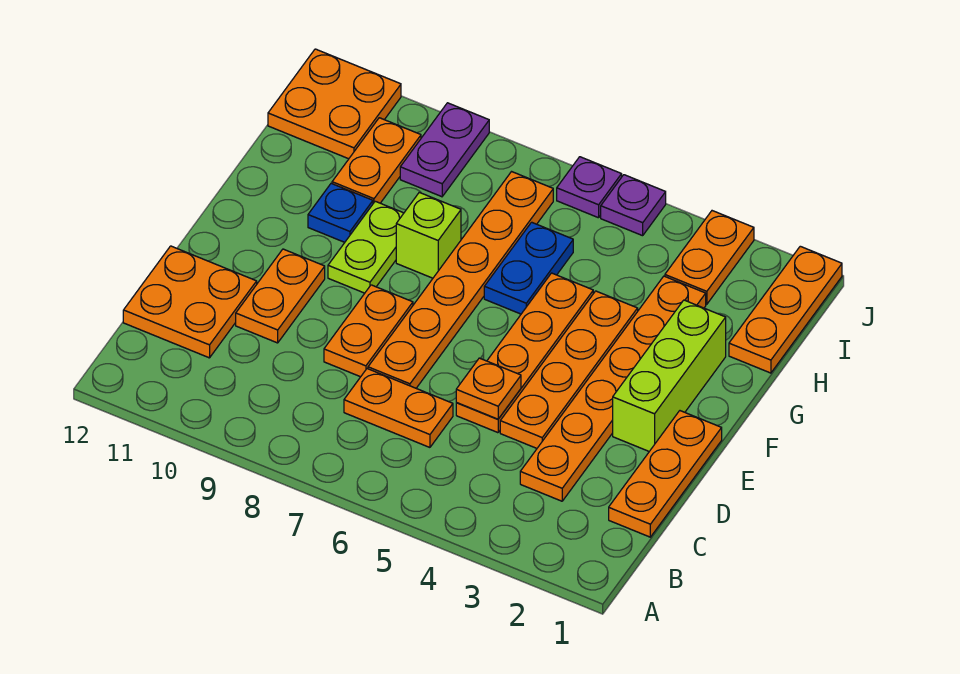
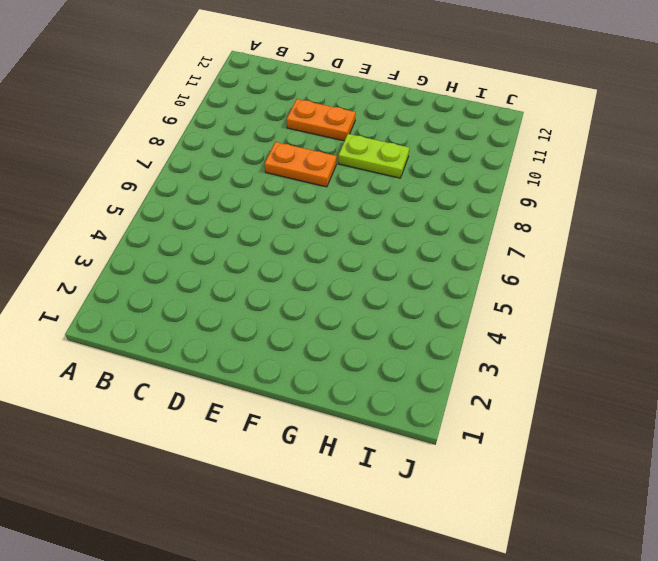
none -> orange 1x3 plate [609,411,722,537]
none -> orange 1x6 plate [520,276,706,501]
none -> orange 1x2 plate [344,369,453,447]

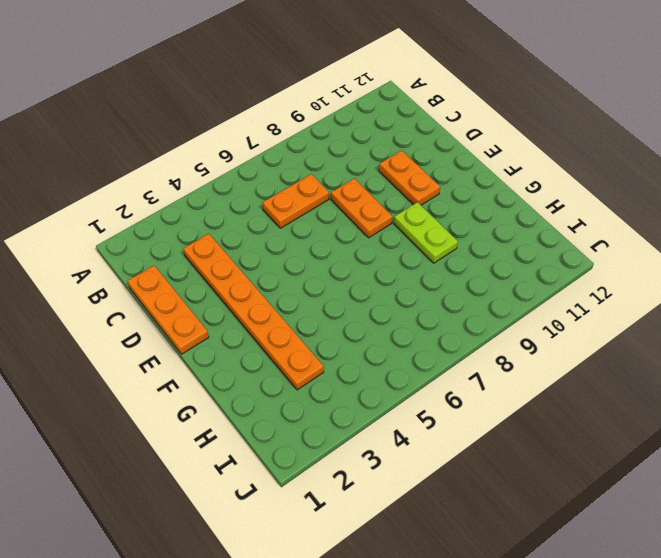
none -> orange 2x2 plate [123,246,257,358]
none -> orange 1x4 plate [500,291,638,448]
none -> orange 1x4 plate [456,273,593,433]

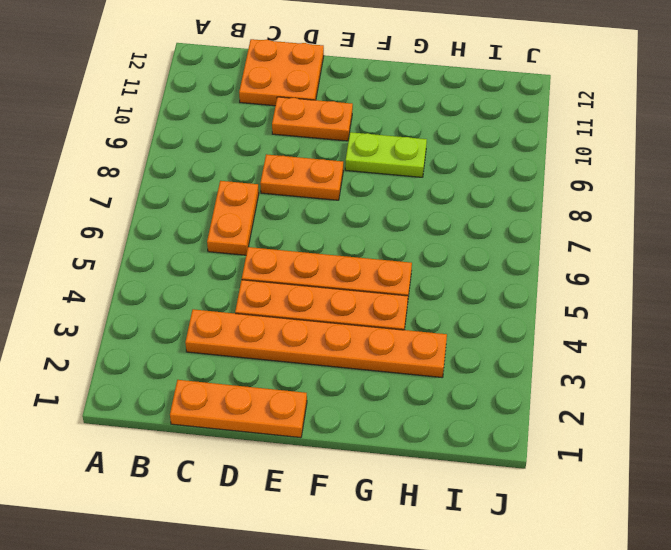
none -> orange 1x6 plate [368,172,553,388]
none -> lime 1x3 brick [613,300,726,451]
none -> blue 1x2 plate [484,222,573,314]

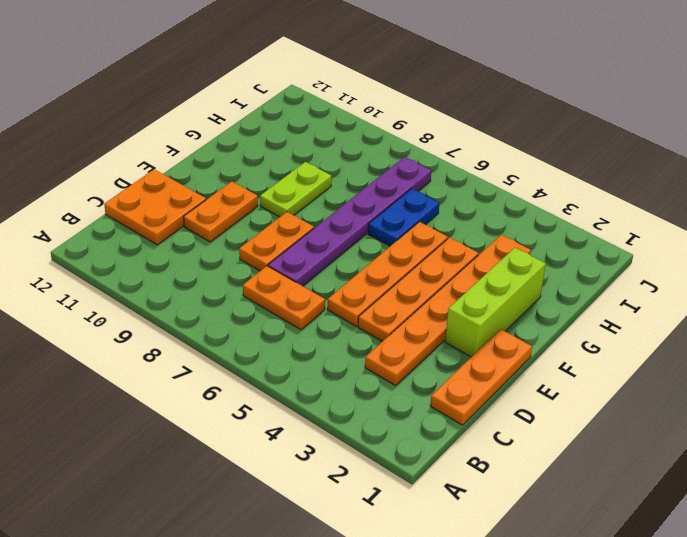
purple 1x6 plate [268,157,431,286] -> orange 1x6 plate [368,172,553,388]
none -> lime 1x1 brick [396,192,461,278]
none -> blue 1x1 plate [308,183,373,242]
none -> orange 1x3 plate [729,246,842,373]

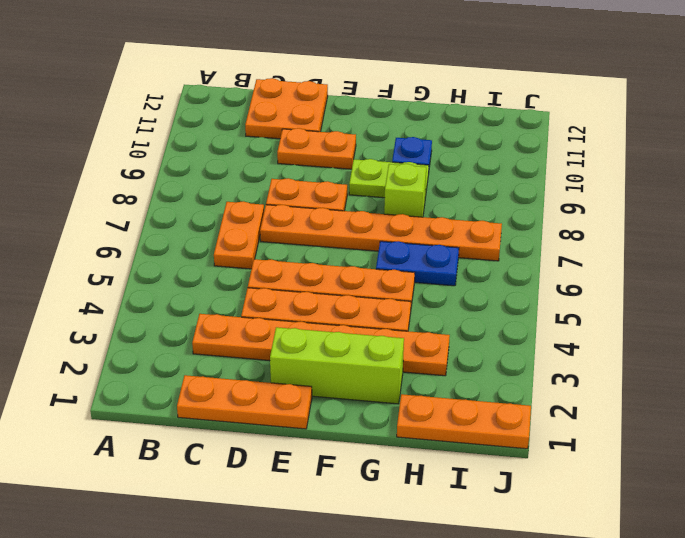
none -> orange 1x2 plate [332,118,421,203]
none -> orange 1x2 plate [665,211,754,304]
none -> purple 1x2 plate [400,103,489,197]

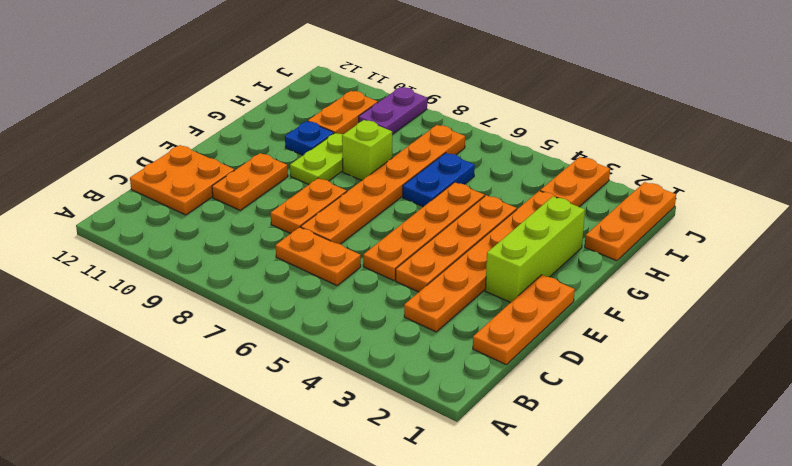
none -> orange 2x2 plate [268,49,401,159]
none -> purple 1x1 plate [601,175,666,236]
none -> purple 1x1 plate [557,157,622,218]

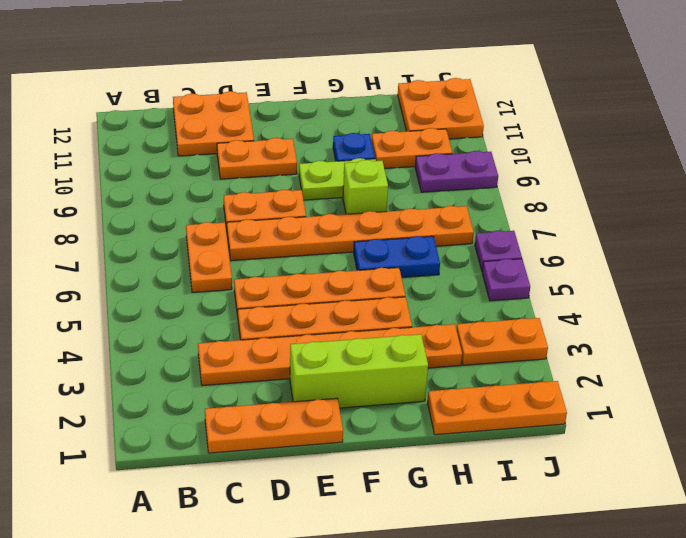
none -> orange 1x1 plate [456,358,521,419]

